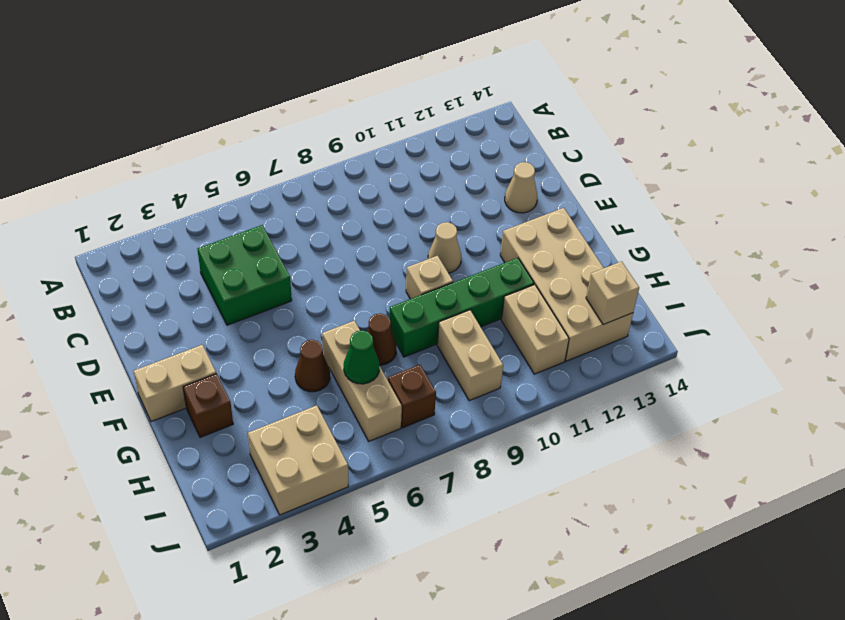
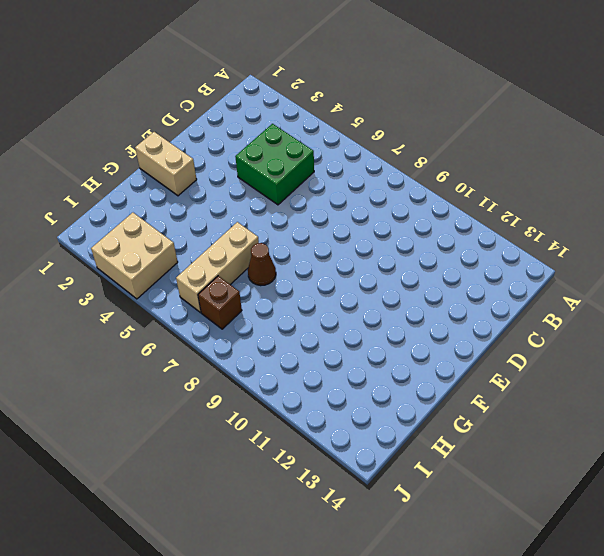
none -> tan 1x1 cone [505,162,537,213]
none -> tan 1x1 cone [428,222,461,273]
none -> tan 1x1 brick [406,256,453,299]

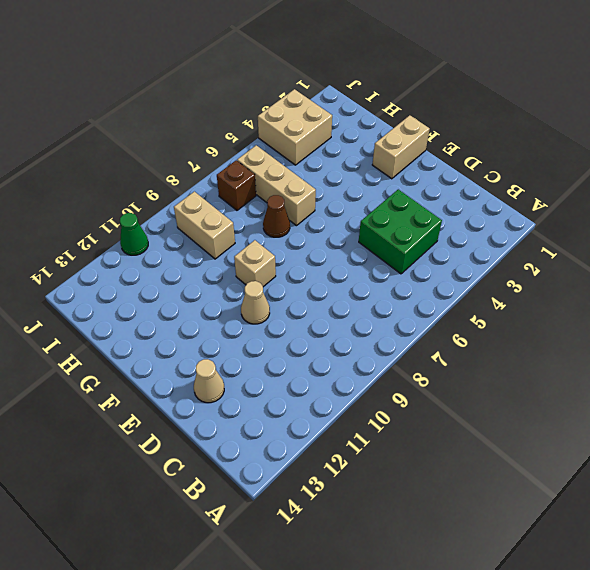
green 1x1 cone [120,213,148,255] -> green 1x1 cone moved to [344,330,379,384]
none -> tan 2x4 brick [500,208,633,361]
none -> brown 1x1 brick [183,374,233,437]
none -> brown 1x1 cone [295,340,330,392]

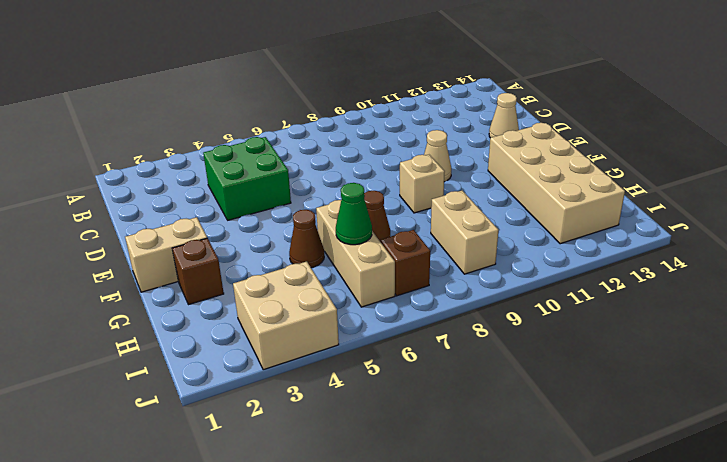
none -> green 1x4 brick [389,258,534,357]
none -> tan 1x2 brick [501,285,569,374]
none -> tan 1x1 brick [586,261,639,325]

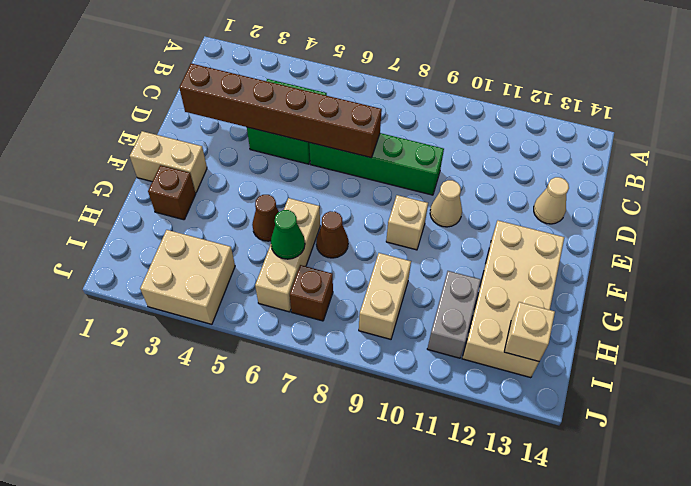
brown 1x6 brick [179,63,382,158] -> none
green 1x4 brick [309,133,444,195] -> green 1x4 brick moved to [389,258,534,357]
grey 1x2 brick [427,271,481,358] -> tan 1x2 brick [501,285,569,374]

